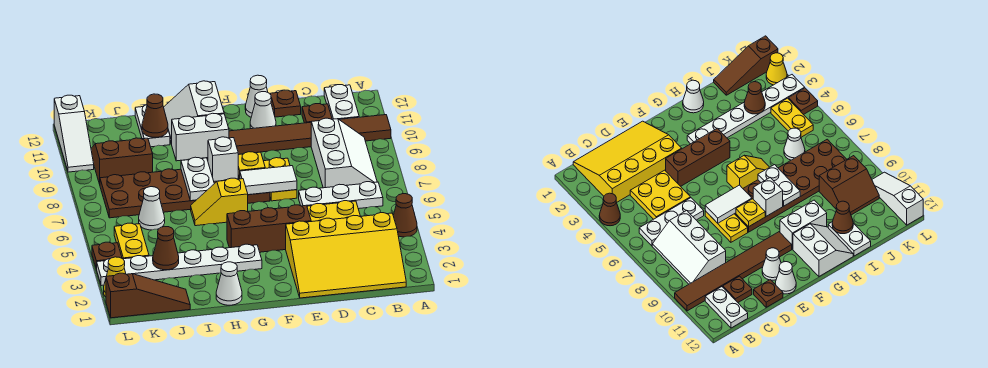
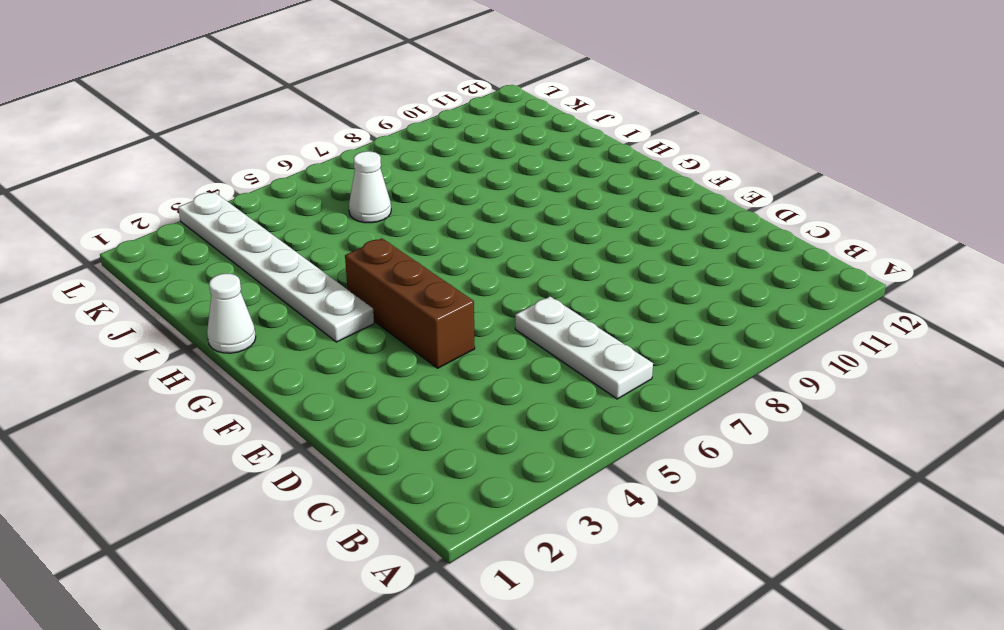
none -> brown 1x1 cone [393,194,417,237]
none -> brown 1x6 tile [229,115,391,154]
none -> yellow 3x4 slope [286,212,406,298]
none -> white 2x3 slope [311,118,377,188]

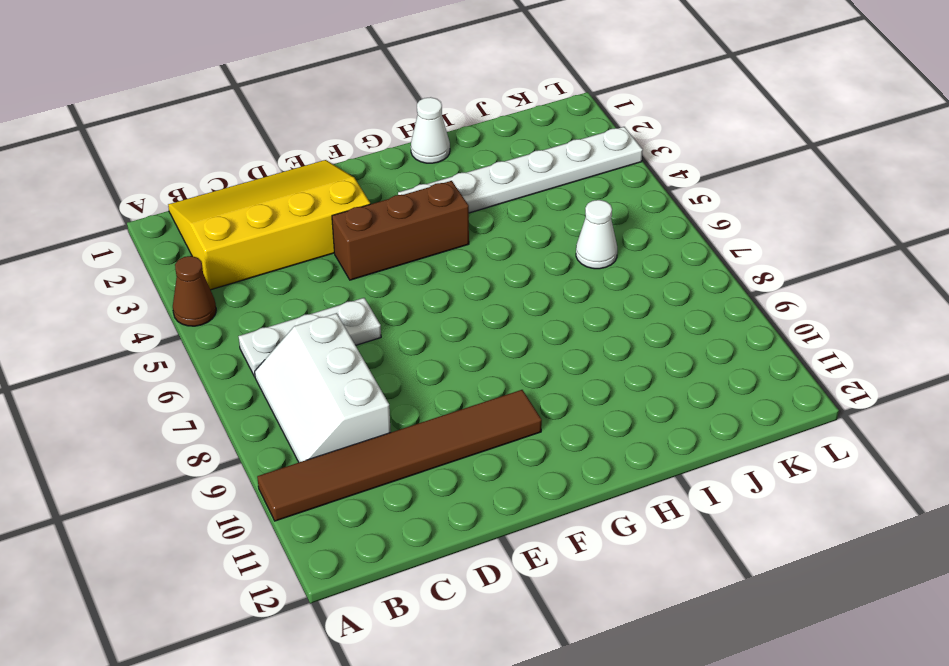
none -> white 1x2 plate [324,85,359,119]
none -> yellow 2x2 plate [307,201,360,222]
none -> brown 1x1 plate [302,104,332,123]
none -> brown 1x1 plate [270,90,301,117]

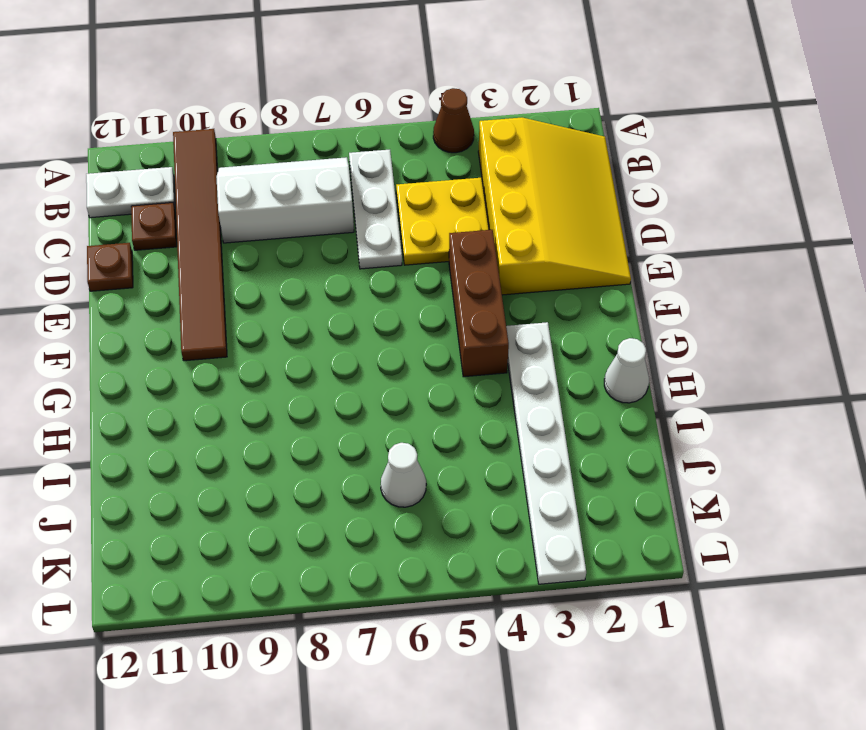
none -> yellow 1x2 plate [264,158,297,201]
none -> white 1x1 cone [250,92,276,129]
none -> white 1x1 cone [245,75,268,117]
none -> brown 2x6 plate [100,169,270,218]

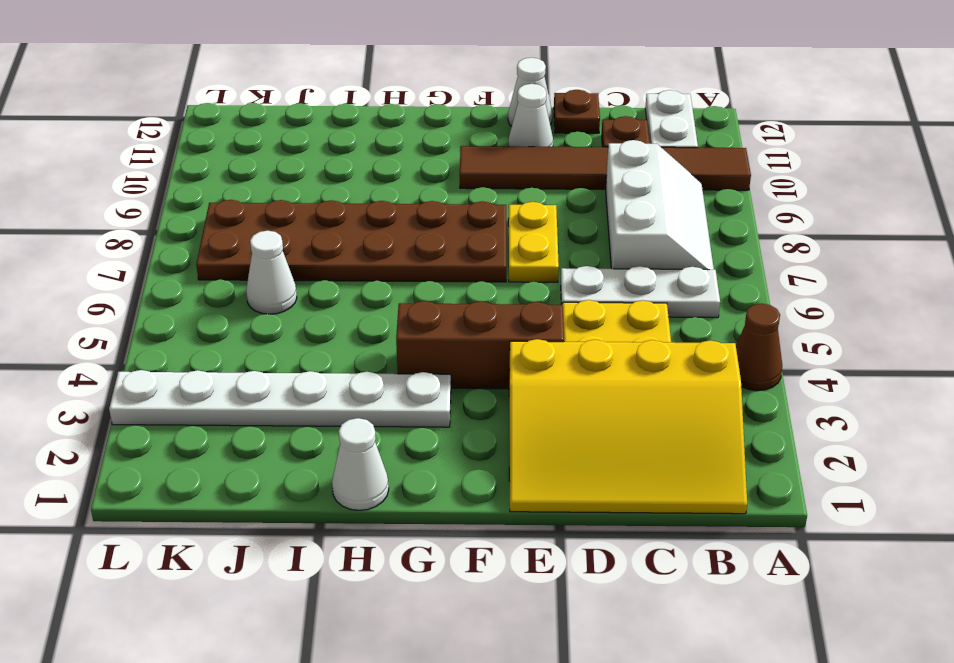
none -> yellow 1x2 slope [191,178,248,226]
none -> white 1x2 brick [172,113,229,161]
none -> white 2x2 slope [164,81,224,144]
none -> white 1x2 plate [135,105,170,147]

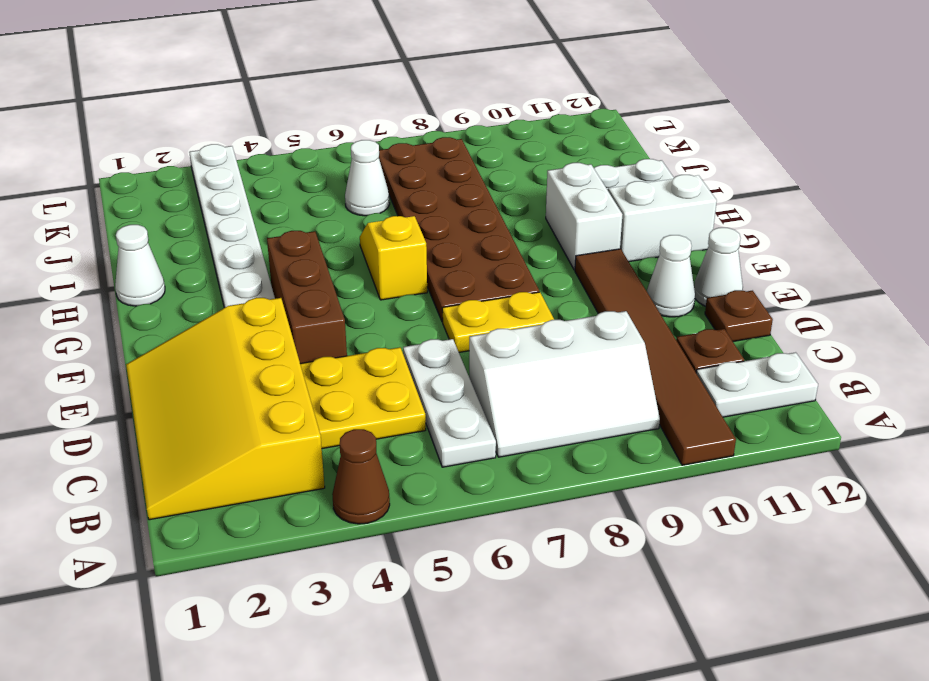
none -> brown 1x3 slope [106,273,190,318]
none -> brown 2x2 slope [91,138,153,184]
none -> yellow 1x2 plate [114,223,149,259]
none -> yellow 1x1 cone [104,257,126,297]

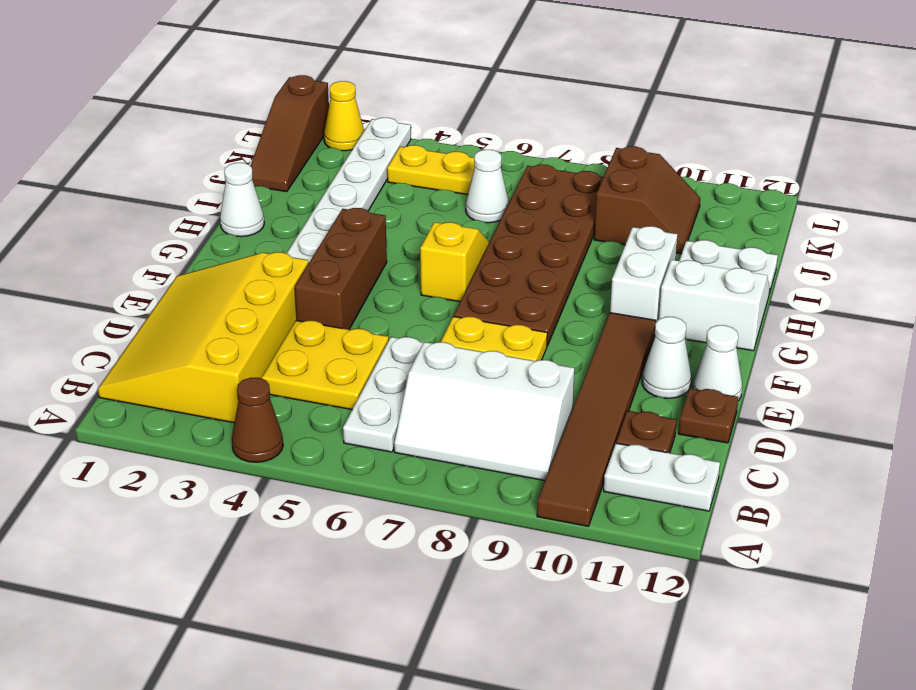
none -> brown 1x1 plate [92,242,122,269]
none -> white 1x3 slope [54,95,94,172]
none -> white 1x2 tile [240,166,297,195]
none -> yellow 1x1 plate [238,152,265,178]

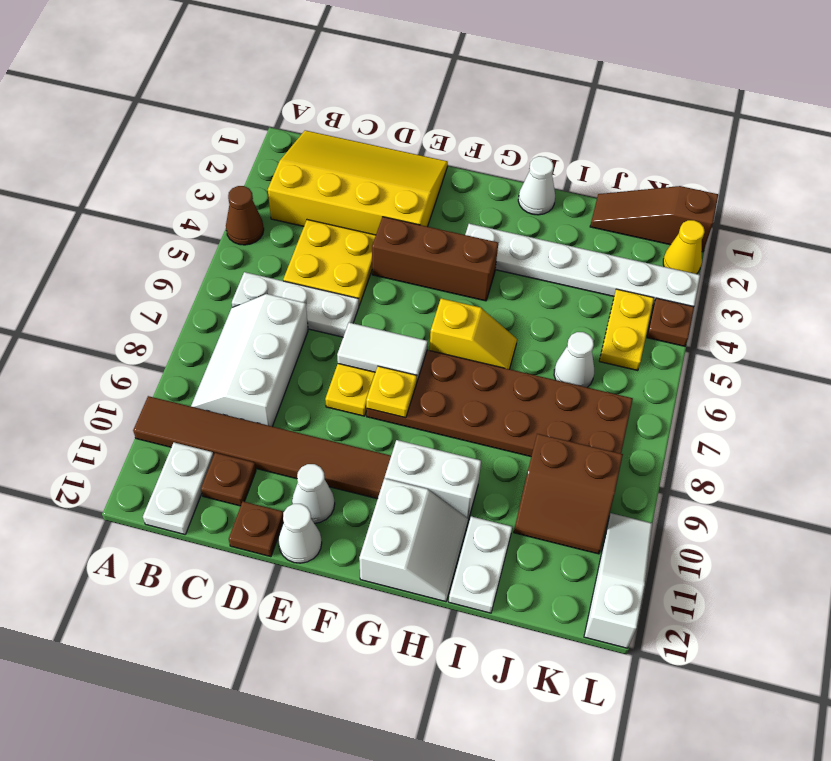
none -> white 1x1 brick [208,137,239,181]
none -> white 1x2 plate [181,157,214,201]
none -> brown 1x1 cone [142,94,168,137]
none -> brown 1x1 cone [153,226,179,270]

